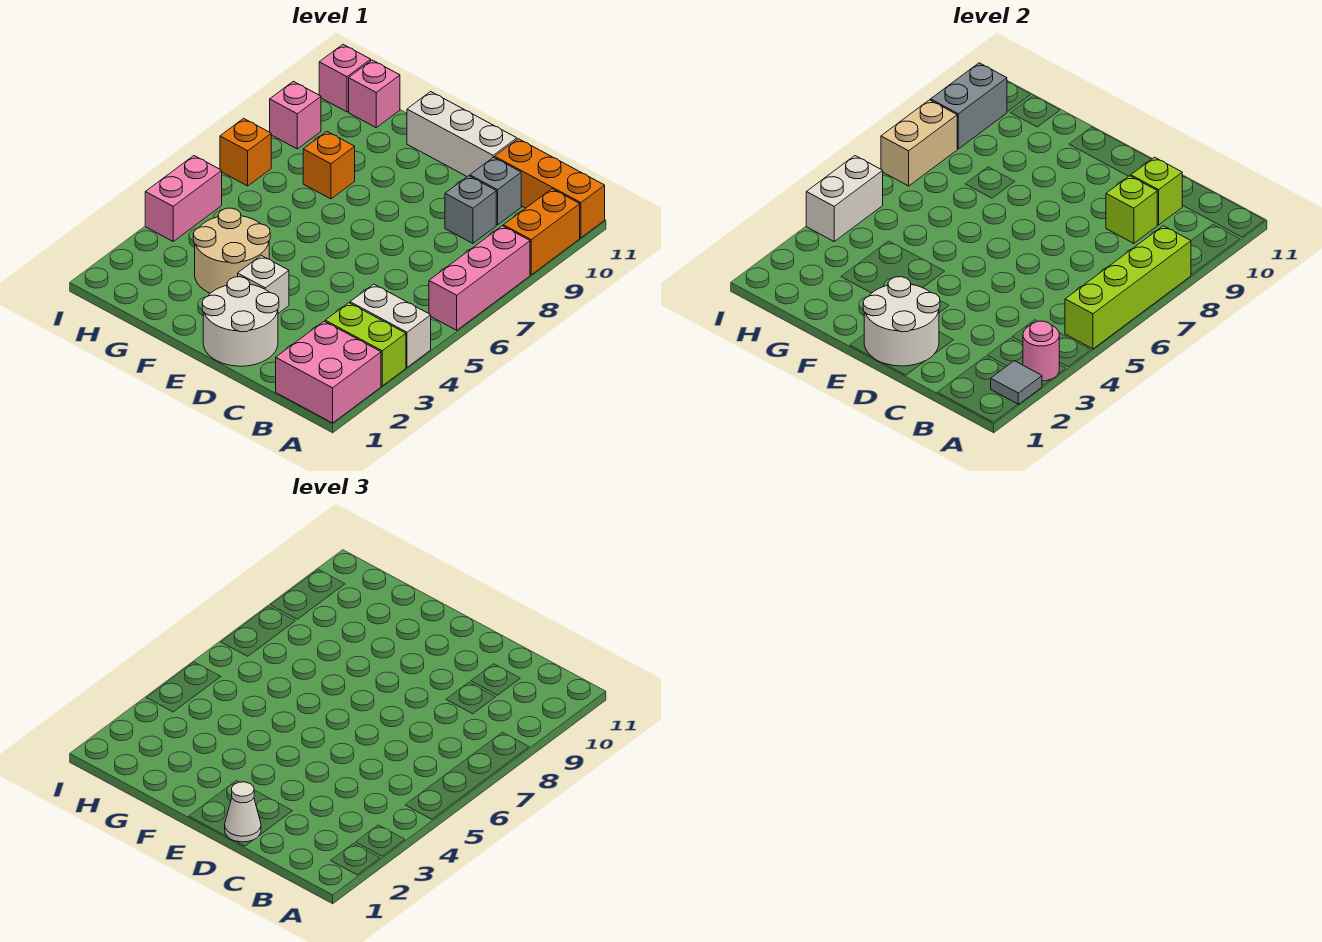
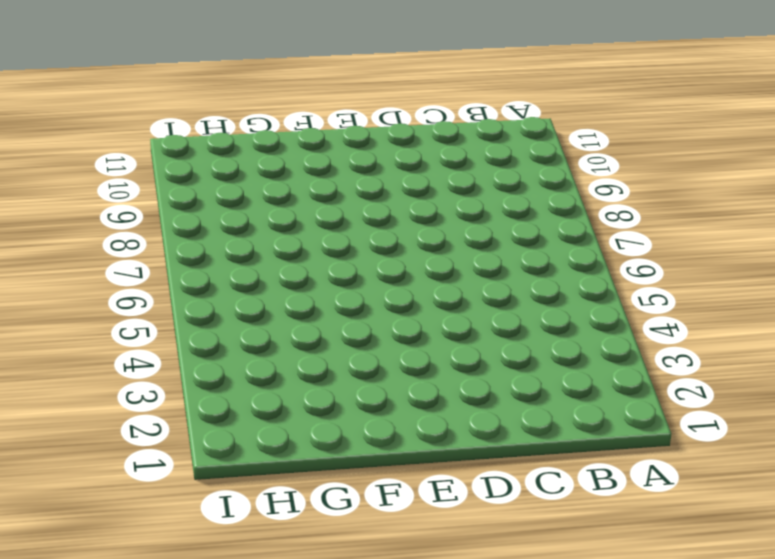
none -> pink 2x2 brick [276,321,381,423]
none -> lime 1x2 brick [325,303,406,386]
none -> white 1x2 brick [350,284,431,367]

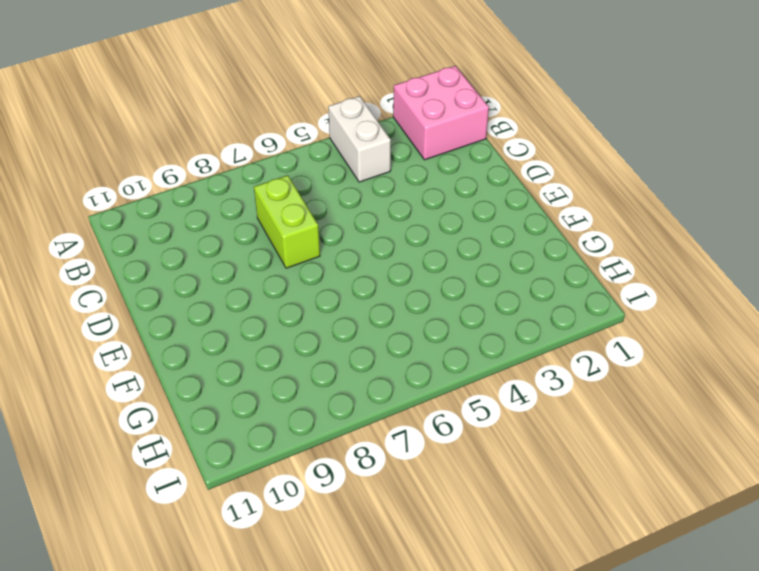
lime 1x2 brick [254,175,320,268] -> lime 1x2 brick moved to [325,303,406,386]
none -> pink 1x3 brick [429,226,530,330]
none -> orange 1x2 brick [503,189,580,275]
none -> orange 1x3 brick [495,139,605,238]

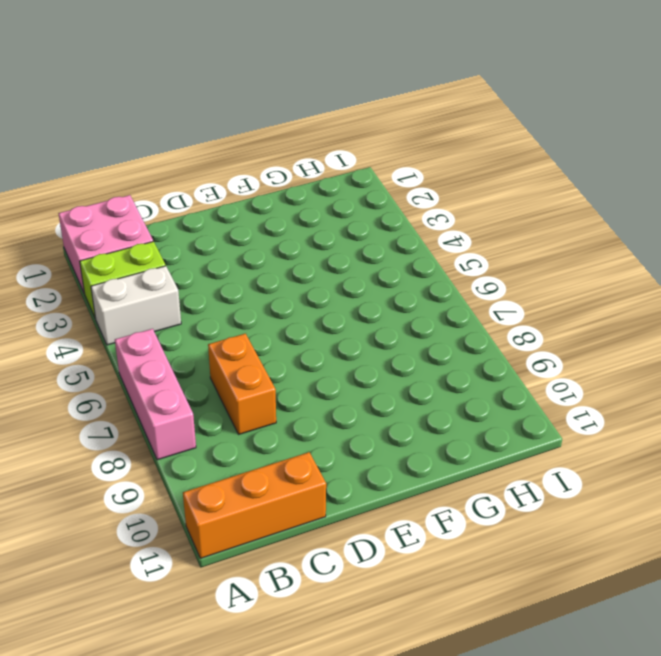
orange 1x2 brick [208,334,276,434] -> orange 1x2 brick moved to [503,189,580,275]
none -> grey 1x1 brick [445,176,496,243]
none -> grey 1x1 brick [470,157,521,225]
none -> white 2x2 round brick [202,277,279,366]

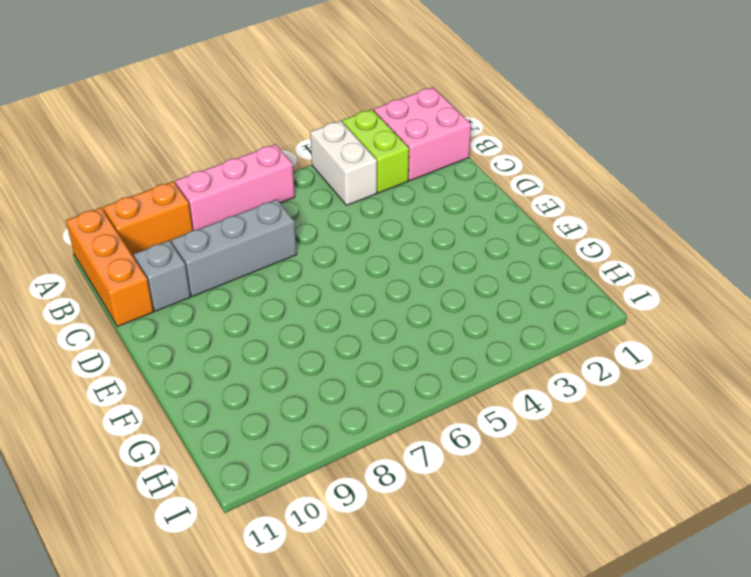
grey 1x3 brick [171,200,297,296] -> grey 1x1 brick [445,176,496,243]
none -> white 2x2 round brick [202,277,279,366]
none -> white 1x3 brick [407,92,517,177]
none -> white 1x1 brick [238,256,289,313]

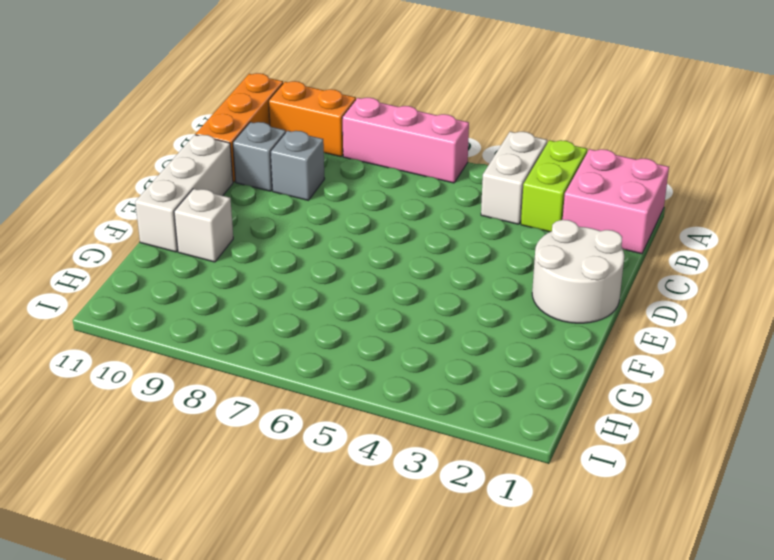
white 1x1 brick [174,189,233,262] -> white 1x1 brick moved to [238,256,289,313]
none -> tan 2x2 round brick [193,208,270,293]
none -> orange 1x1 brick [303,132,355,199]
none -> pink 1x1 brick [349,60,400,127]

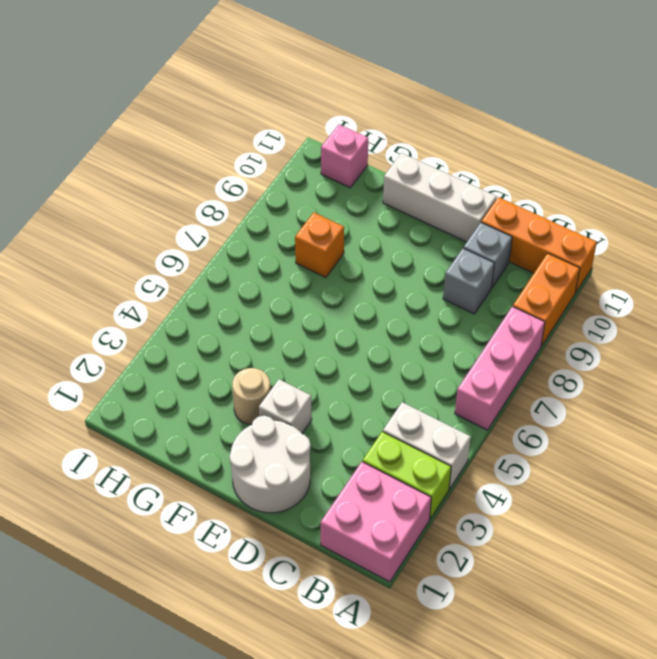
tan 1x1 round brick [232,368,270,424] -> tan 2x2 round brick [193,208,270,293]
none -> pink 1x2 brick [145,156,222,241]
none -> orange 1x1 brick [220,118,271,186]
none -> pink 1x1 brick [270,81,321,149]

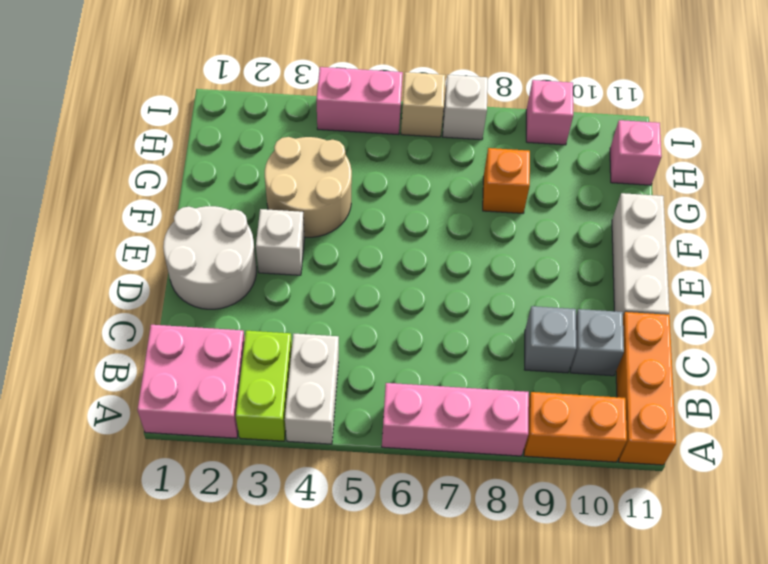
tan 1x1 brick [401,72,445,137] -> none
white 1x1 brick [443,75,488,140] -> orange 1x1 brick [220,118,271,186]
none -> pink 1x1 brick [319,45,371,112]
none -> grey 1x1 tile [991,361,1042,404]
none -> pink 1x1 round brick [1023,321,1060,381]

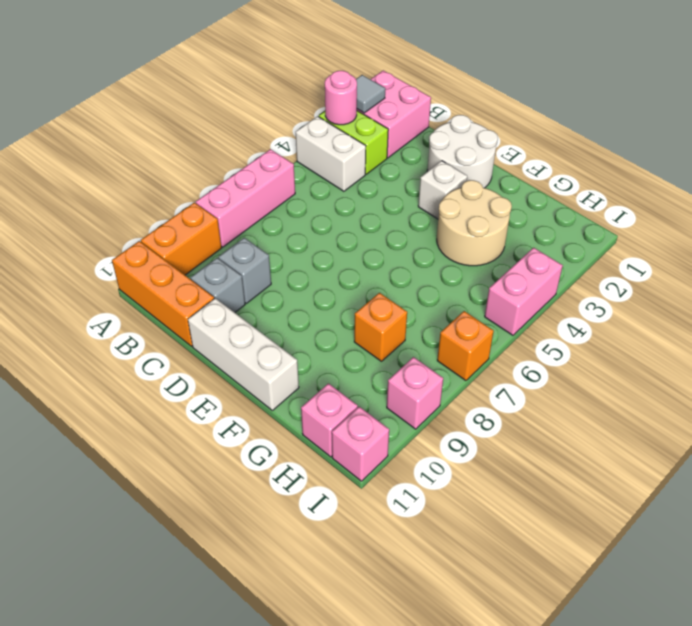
none -> lime 1x4 brick [1065,226,1191,349]
none -> lime 1x1 brick [1106,176,1157,243]
none -> lime 1x1 brick [1131,157,1182,225]

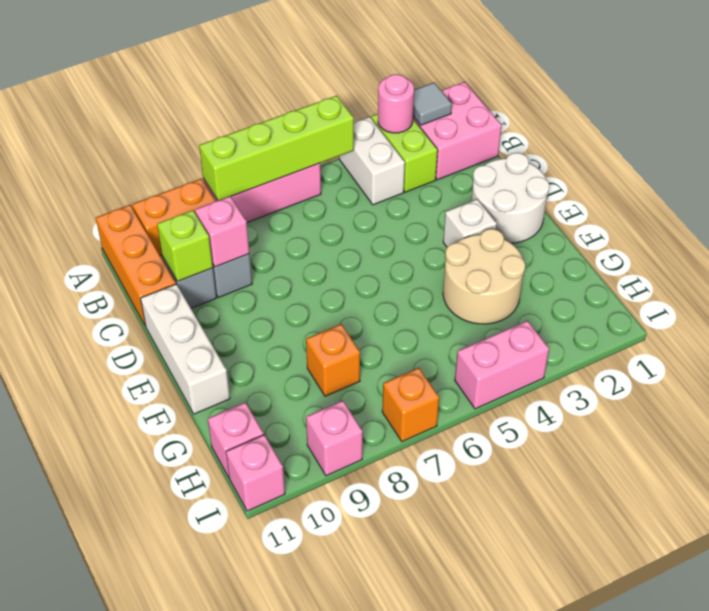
pink 1x1 brick [195,196,249,267] -> lime 1x1 brick [1106,176,1157,243]
none -> white 2x2 round brick [863,277,940,366]
none -> white 1x2 brick [806,156,883,241]
none -> tan 1x2 brick [881,100,957,186]

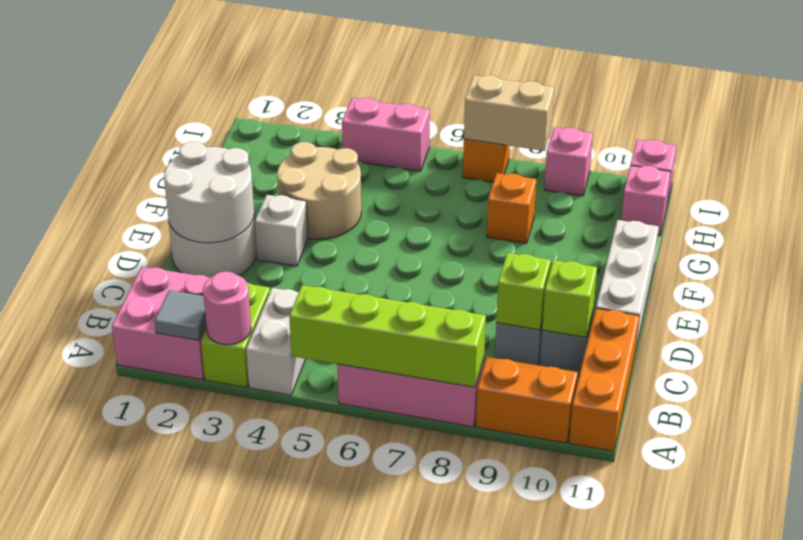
none -> white 1x2 brick [806,156,883,241]
none -> grey 1x2 brick [931,63,1007,149]
none -> white 1x1 cone [225,782,261,842]

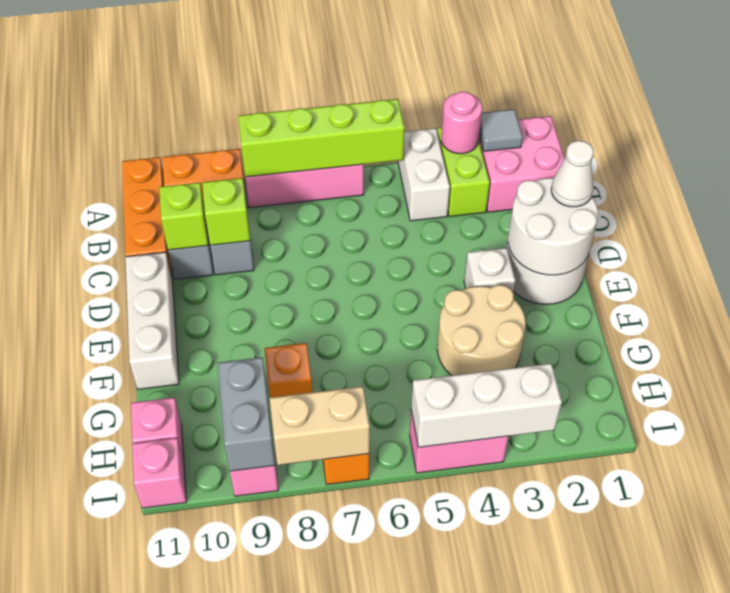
grey 1x2 brick [218,357,275,471] -> grey 1x2 brick turned to [931,63,1007,149]
white 1x3 brick [411,363,562,447] -> white 1x2 brick [806,156,883,241]

